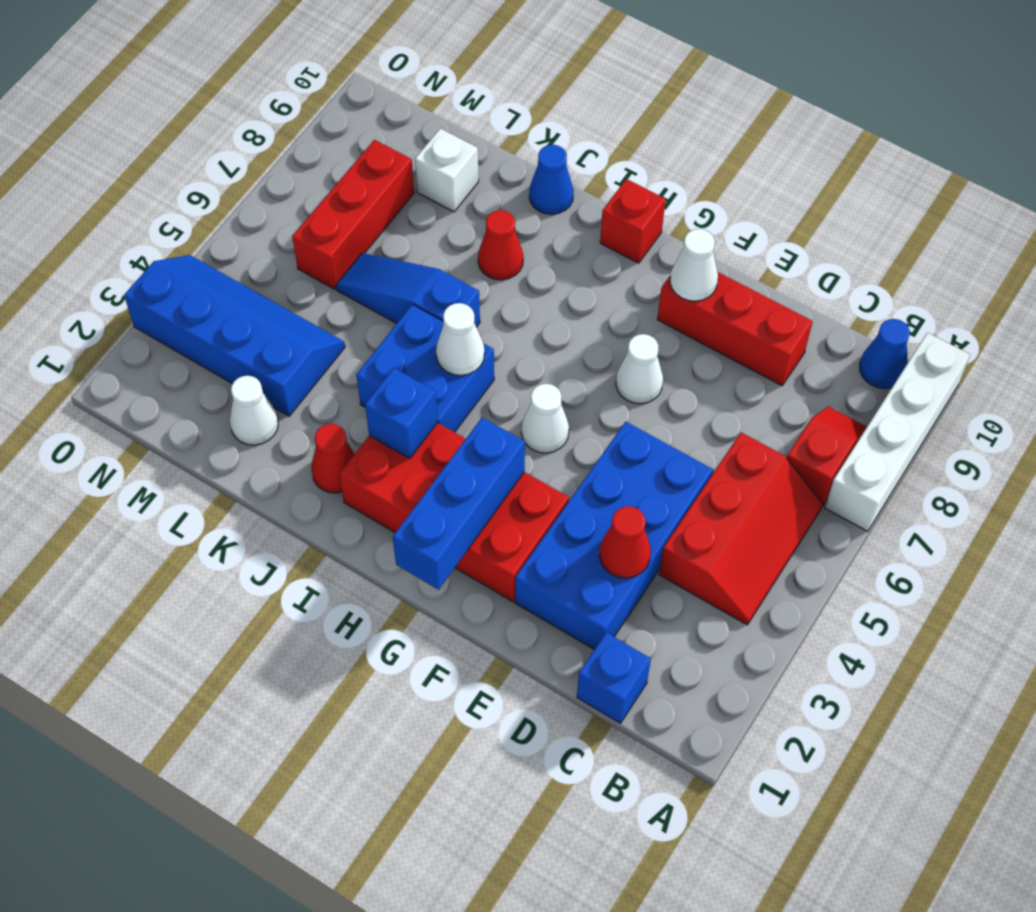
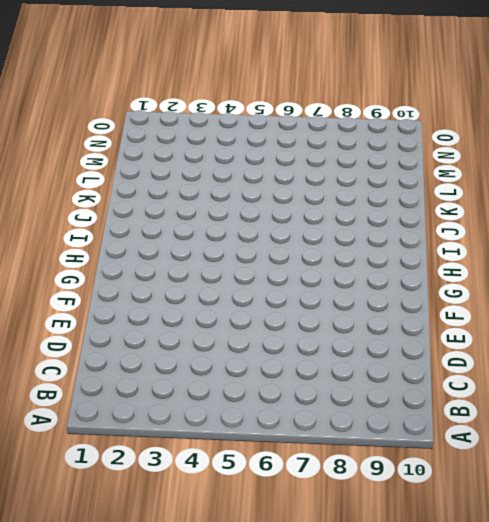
none -> white 1x4 brick [825,333,970,532]
none -> red 2x3 slope [659,432,823,625]
none -> red 1x2 slope [787,407,867,507]

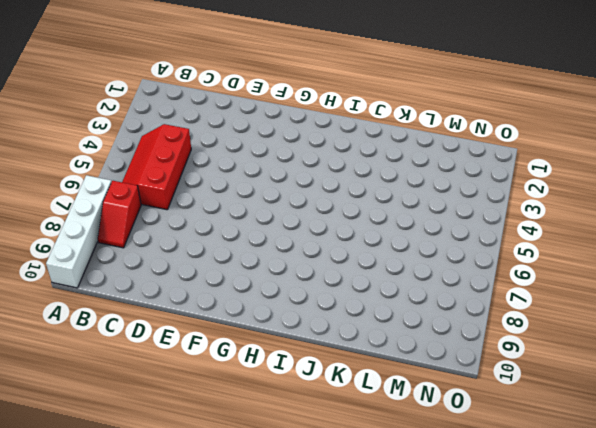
none -> blue 1x1 cone [860,319,910,388]
none -> blue 1x1 brick [577,633,651,723]
none -> blue 2x4 brick [515,422,713,650]

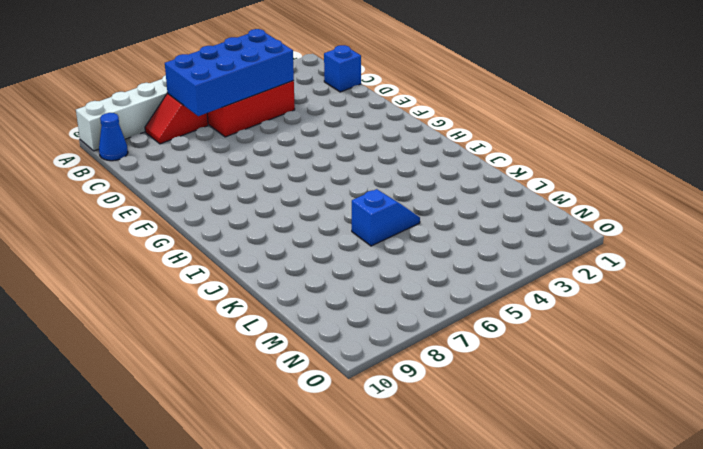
blue 2x4 brick [165,29,294,116] -> blue 2x4 brick moved to [515,422,713,650]
blue 1x2 slope [352,189,420,246] -> blue 1x3 slope [336,253,480,327]
none -> red 1x3 brick [657,272,813,386]
none -> red 2x4 brick [339,423,569,602]
none -> white 1x1 cone [616,334,663,404]

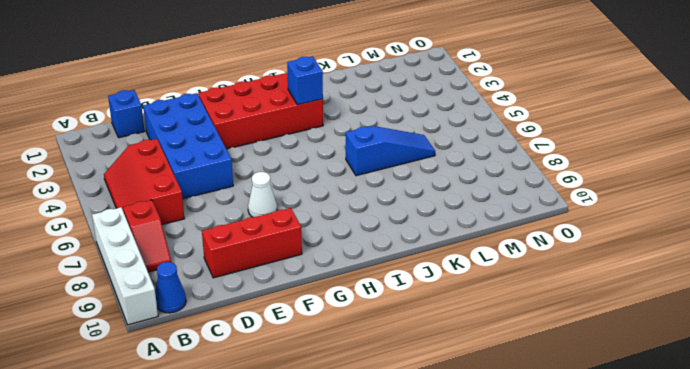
none -> white 1x1 cone [521,384,569,453]
none -> red 1x1 brick [600,179,666,263]
none -> blue 2x2 brick [356,304,494,432]

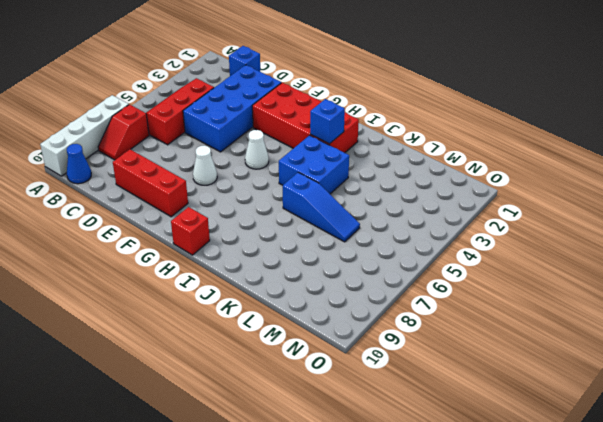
none -> red 1x1 cone [311,424,354,493]
none -> red 1x1 cone [478,210,523,280]
none -> blue 1x1 cone [529,145,574,214]

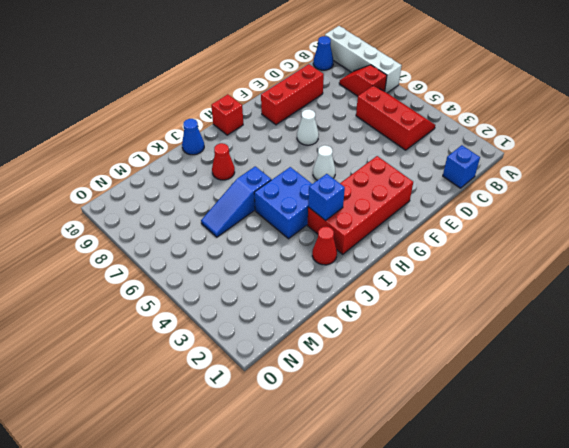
none -> blue 2x4 brick [515,422,713,650]
none -> white 1x1 cone [230,376,278,445]
none -> blue 2x4 slope [124,255,345,416]

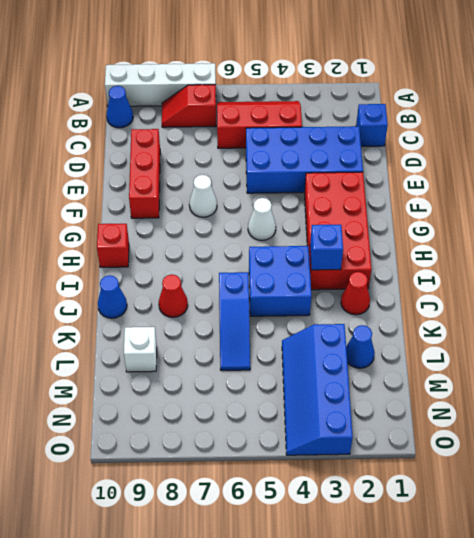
blue 1x1 cone [346,325,375,368] -> white 1x1 cone [230,376,278,445]
none -> red 1x3 brick [292,140,414,289]
none -> red 1x1 cone [599,506,651,578]
none -> white 1x1 cone [670,229,718,301]

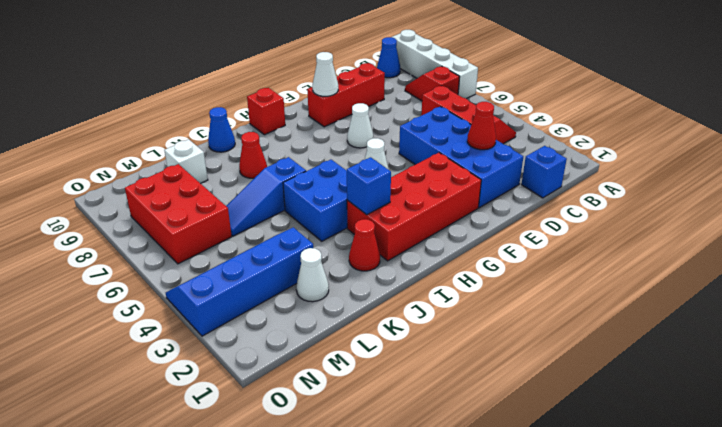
red 2x3 brick [125,164,232,264] -> red 1x3 brick [292,140,414,289]
none -> blue 1x3 brick [393,417,525,590]
none -> white 1x1 cone [436,303,485,375]

